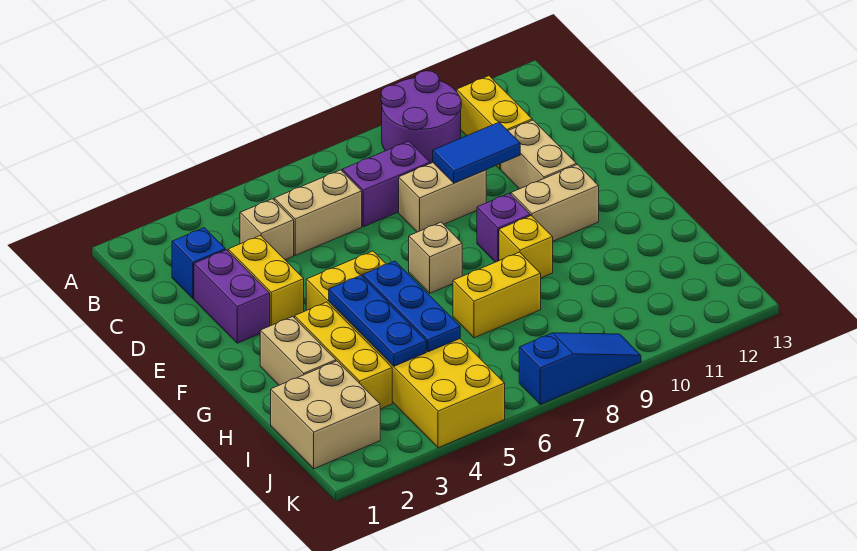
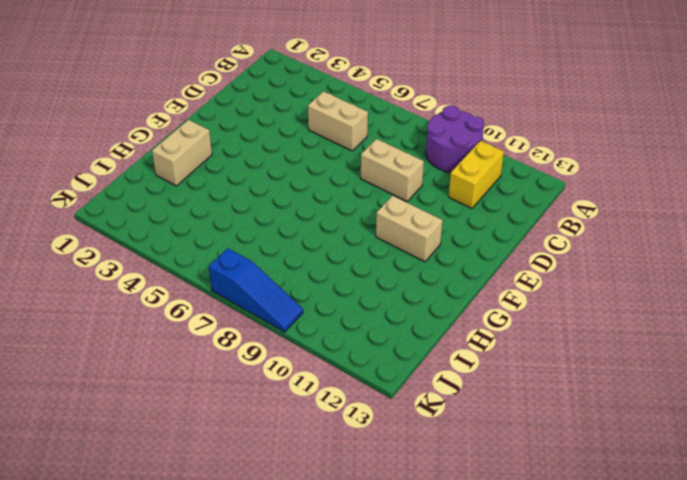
none -> blue 1x1 brick [172,228,225,299]
none -> tan 1x1 brick [240,199,294,260]
none -> purple 1x2 brick [342,141,430,227]

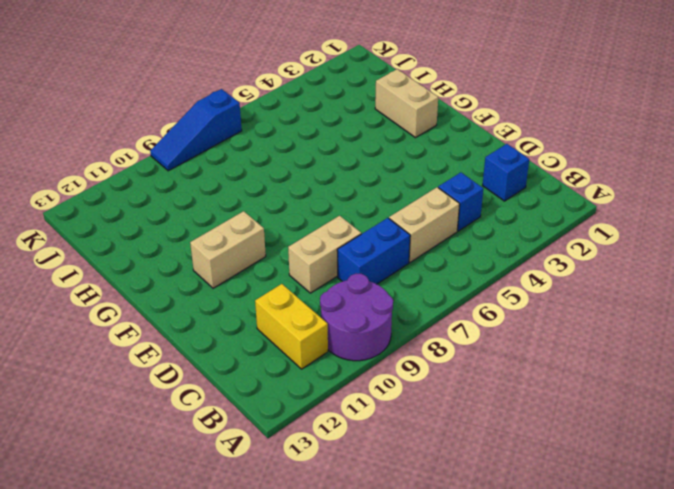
blue 1x1 brick [438,173,483,231] -> tan 1x1 brick [240,199,294,260]
blue 1x2 brick [337,218,410,284] -> purple 1x2 brick [342,141,430,227]
none -> purple 1x2 brick [194,250,270,343]
none -> yellow 1x2 brick [228,236,304,326]
none -> tan 1x2 brick [501,120,576,189]

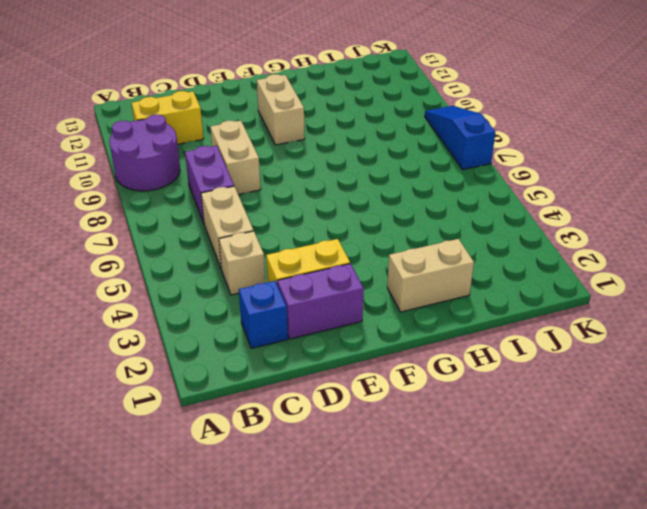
none -> tan 1x2 brick [501,120,576,189]
none -> yellow 2x6 brick [306,251,505,448]
none -> tan 1x1 brick [409,222,462,293]

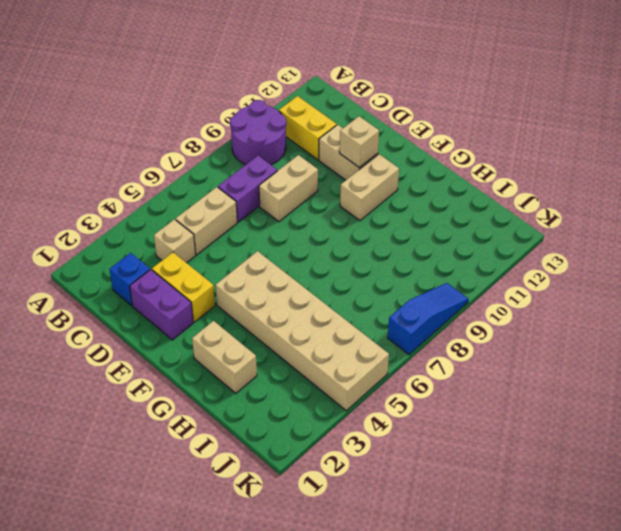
tan 1x1 brick [340,116,379,168] -> tan 1x1 brick moved to [409,222,462,293]
tan 2x6 brick [216,251,389,411] -> yellow 2x6 brick [306,251,505,448]
none -> purple 1x1 brick [477,193,530,262]
none -> yellow 1x3 brick [295,302,392,409]
none -> yellow 1x1 brick [499,216,553,278]

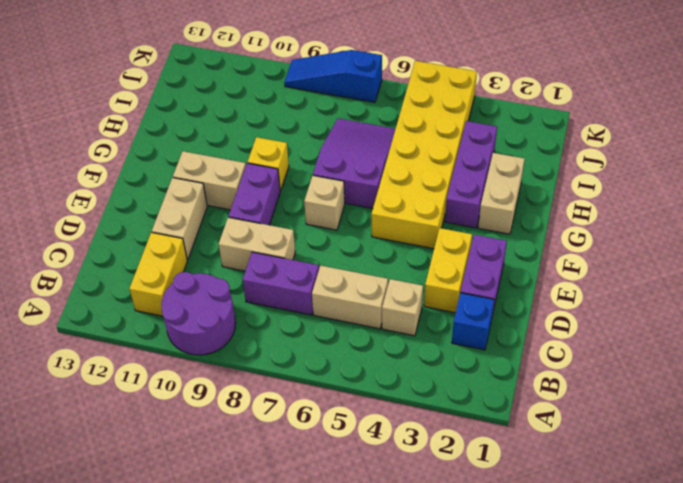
purple 1x2 brick [228,163,280,225] -> purple 1x1 brick [477,193,530,262]
purple 1x3 brick [445,121,497,228] -> yellow 1x3 brick [295,302,392,409]
purple 2x3 slope [313,118,395,209] -> yellow 1x2 brick [453,252,541,338]
none -> tan 2x2 brick [271,361,380,469]
none -> blue 1x2 tile [433,122,520,183]
none -> blue 1x3 plate [329,275,426,366]

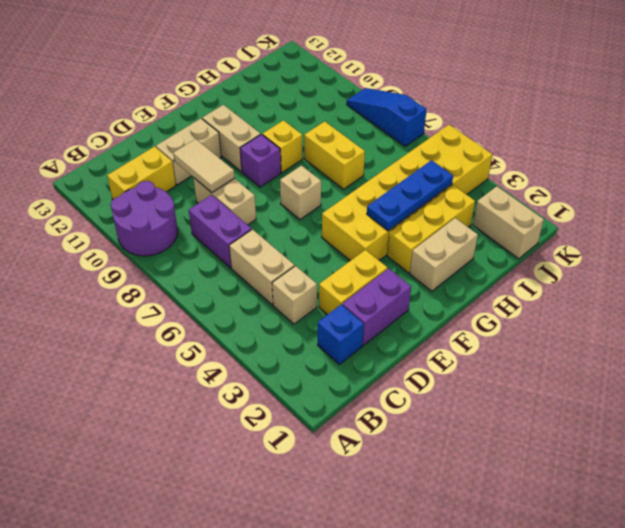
tan 1x2 tile [173,139,234,193] -> blue 1x2 tile [433,122,520,183]
tan 1x2 brick [473,186,544,259] -> tan 2x2 brick [271,361,380,469]
none -> blue 1x3 plate [363,261,460,352]

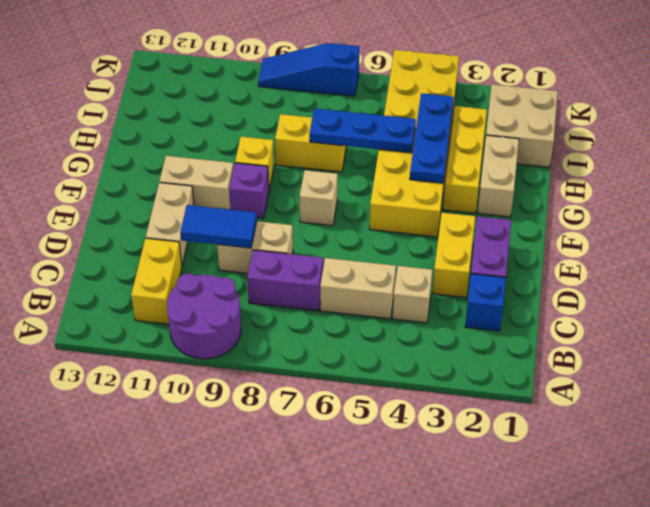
blue 1x3 plate [309,108,416,153] -> blue 1x3 plate turned to [363,261,460,352]

